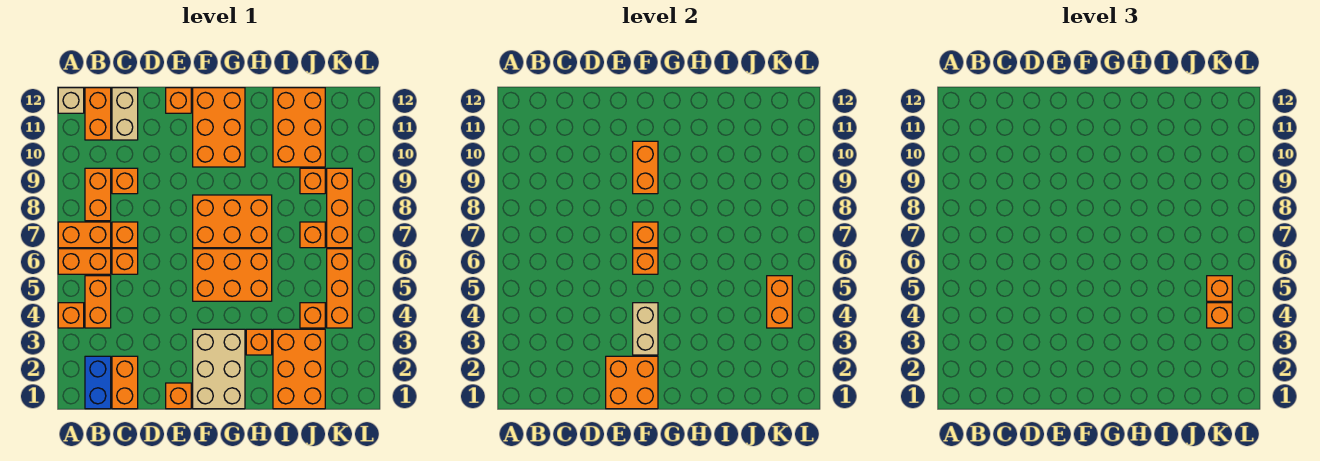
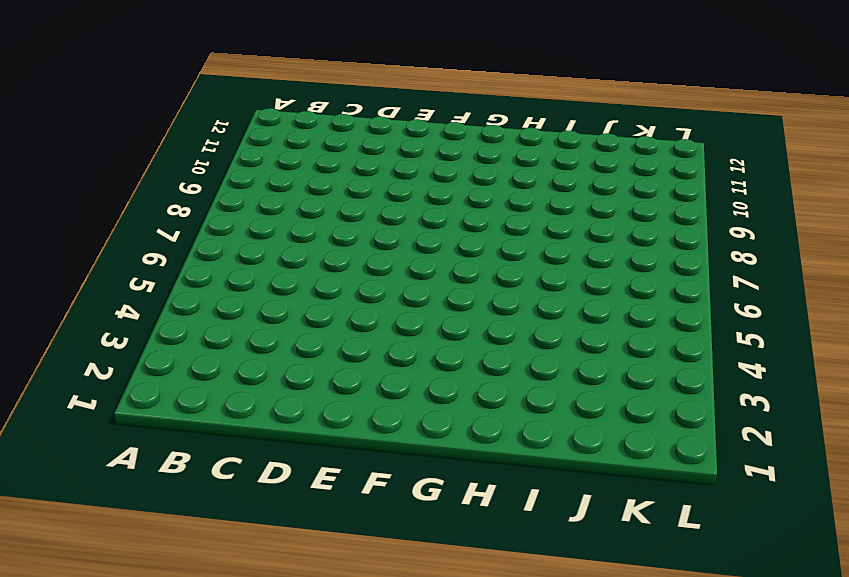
none -> orange 1x1 brick [58,303,84,328]
none -> orange 1x2 brick [58,249,111,274]
none -> orange 1x2 brick [58,222,111,248]
none -> tan 1x1 brick [58,88,84,113]

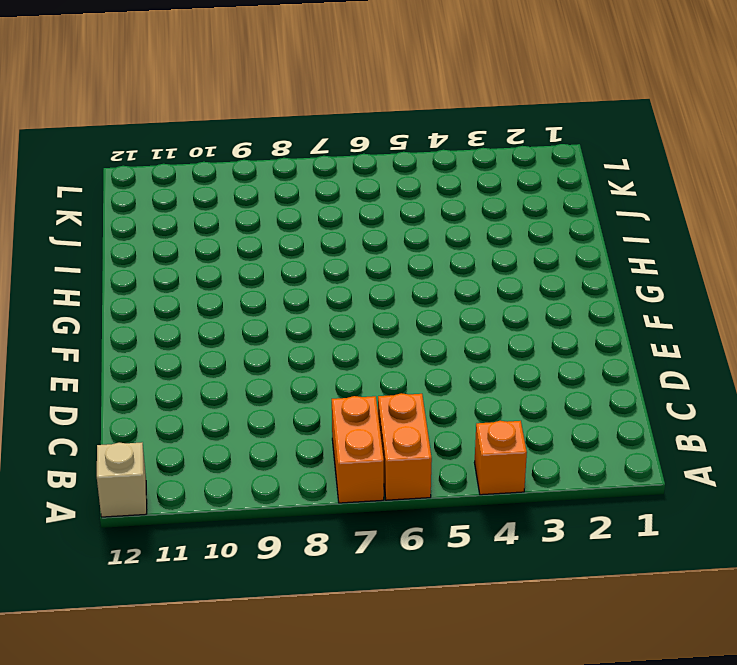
none -> blue 1x2 brick [85,356,111,409]
none -> orange 1x2 brick [85,276,111,328]
none -> orange 1x2 brick [85,168,111,221]
none -> orange 1x2 brick [85,88,111,140]

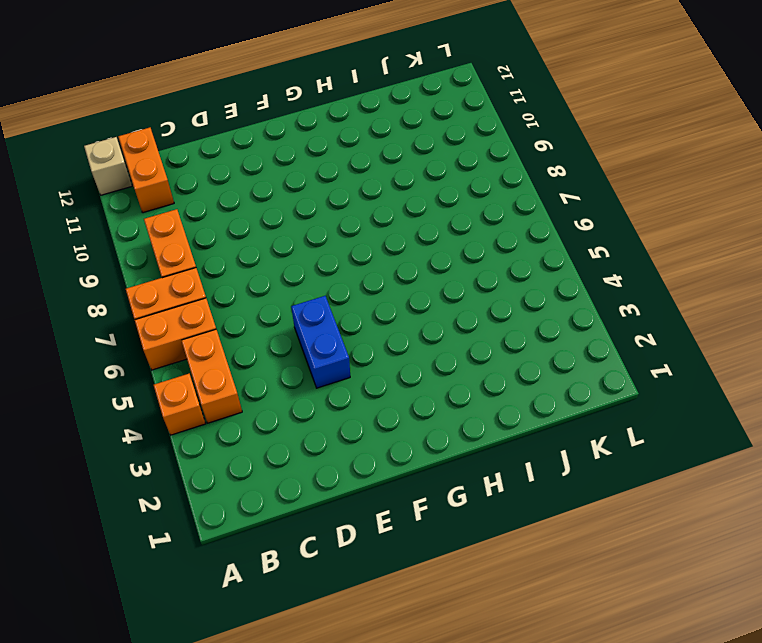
blue 1x2 brick [291,296,350,388] -> blue 1x2 brick moved to [85,356,111,409]
none -> orange 1x2 brick [112,356,138,409]
none -> orange 1x1 brick [112,249,138,274]
none -> orange 1x1 brick [112,222,138,248]
none -> orange 1x1 brick [112,168,138,194]

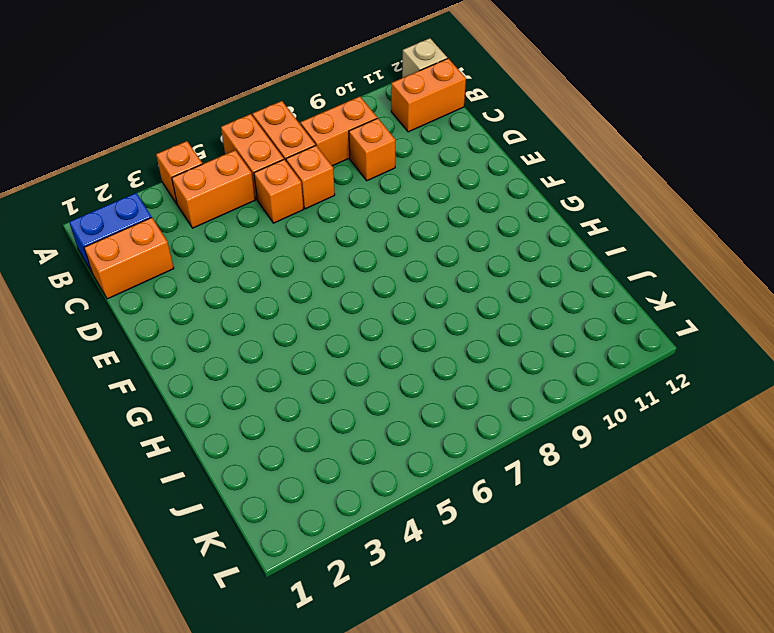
none -> tan 1x2 brick [112,88,138,140]
none -> orange 1x1 brick [166,383,191,409]
none -> orange 1x1 brick [166,88,191,113]
none -> tan 2x3 brick [193,329,245,409]

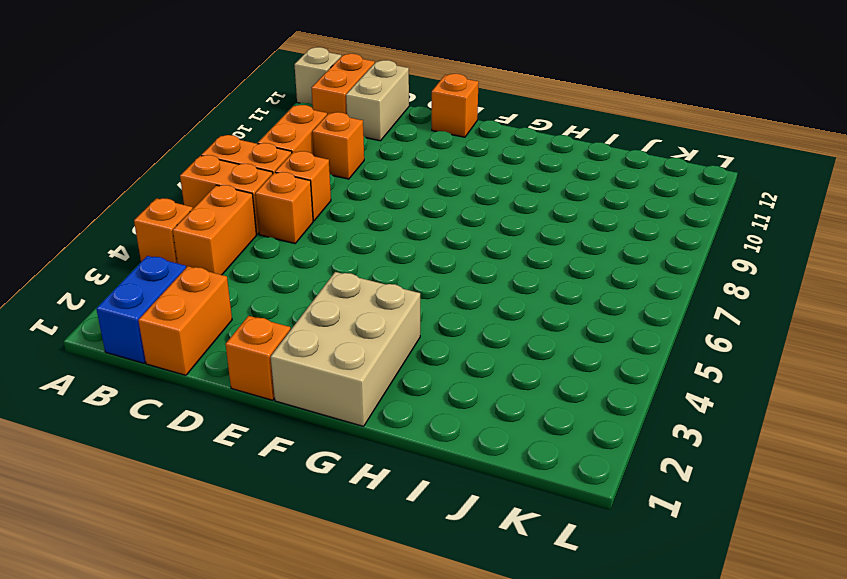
none -> orange 2x3 brick [193,249,272,301]
none -> orange 2x3 brick [193,195,272,248]
none -> orange 2x3 brick [193,88,245,167]
none -> orange 1x1 brick [246,329,272,355]

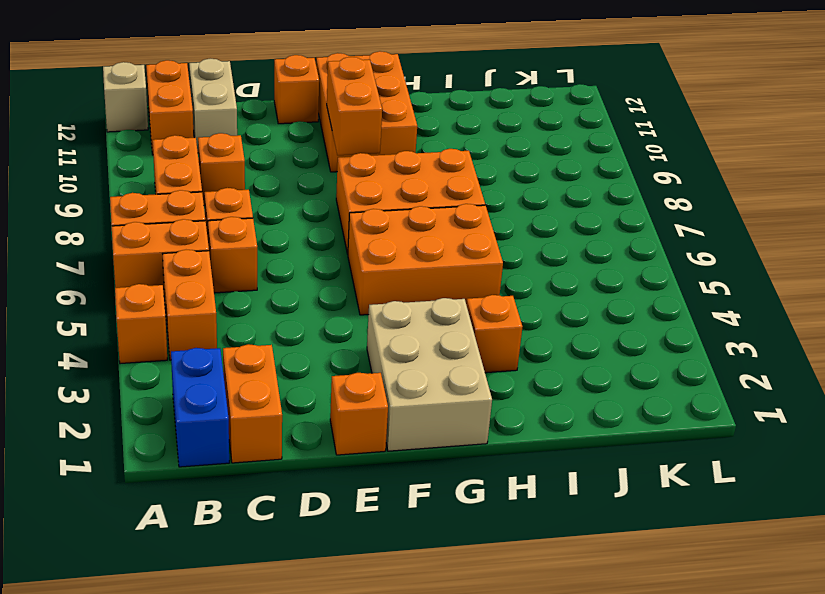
none -> orange 2x3 brick [273,329,325,409]
none -> orange 2x3 brick [273,88,325,167]
none -> orange 1x1 brick [300,303,325,328]
none -> orange 1x1 brick [300,222,325,248]

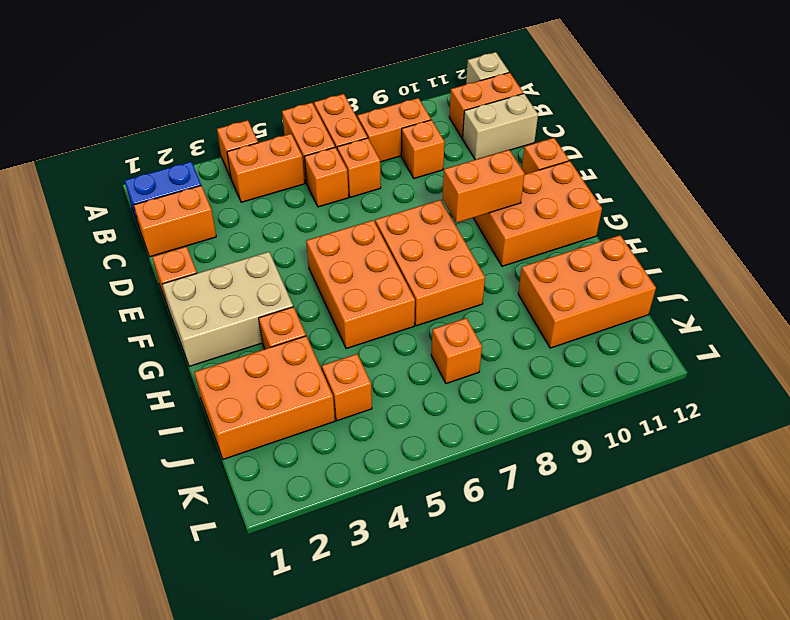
none -> orange 1x1 brick [300,168,325,194]
none -> orange 1x3 brick [327,249,352,328]
none -> orange 1x3 brick [327,168,352,248]
none -> orange 2x2 brick [606,356,658,409]

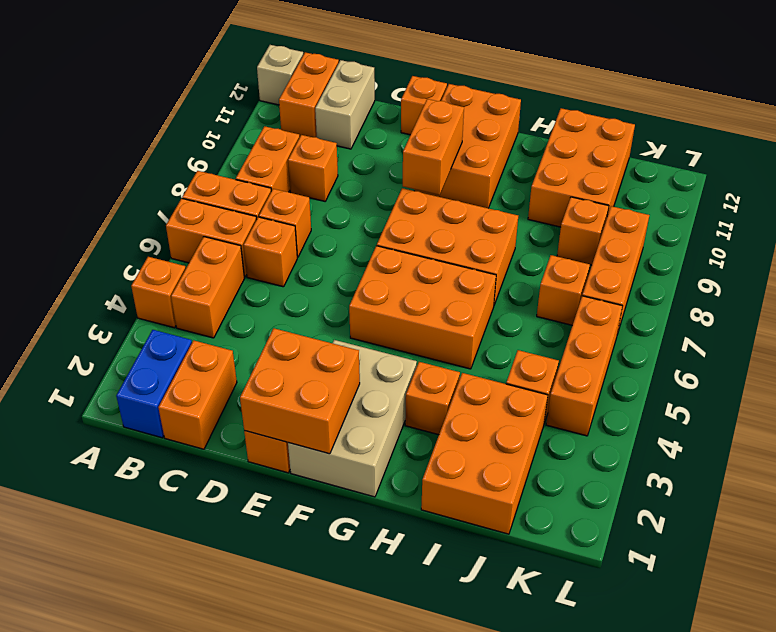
none -> tan 1x2 brick [633,303,658,355]
none -> orange 1x1 brick [633,249,658,274]
none -> orange 1x1 brick [633,222,658,248]
none -> orange 1x2 brick [767,276,792,328]

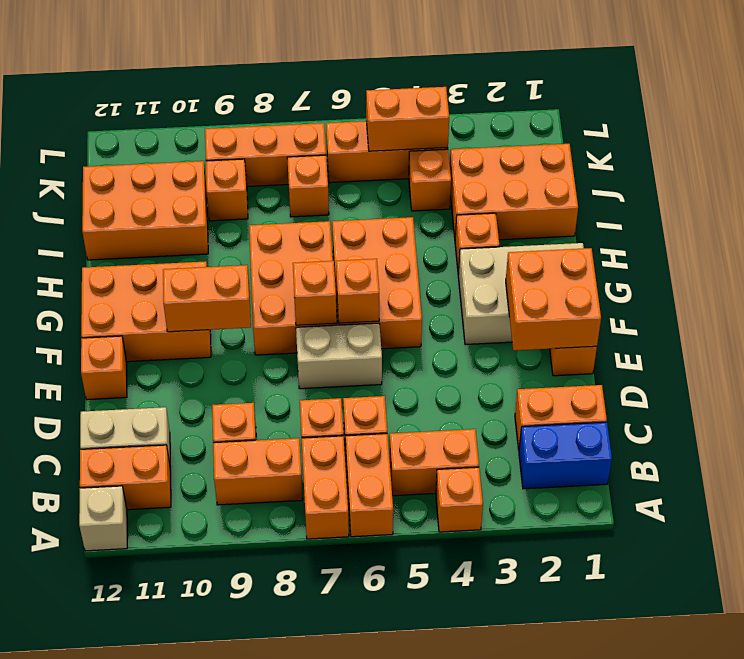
tan 1x2 brick [296,323,382,389] -> tan 1x2 brick moved to [633,303,658,355]
none -> orange 1x1 brick [1207,303,1232,328]
none -> orange 1x1 brick [1207,276,1232,301]

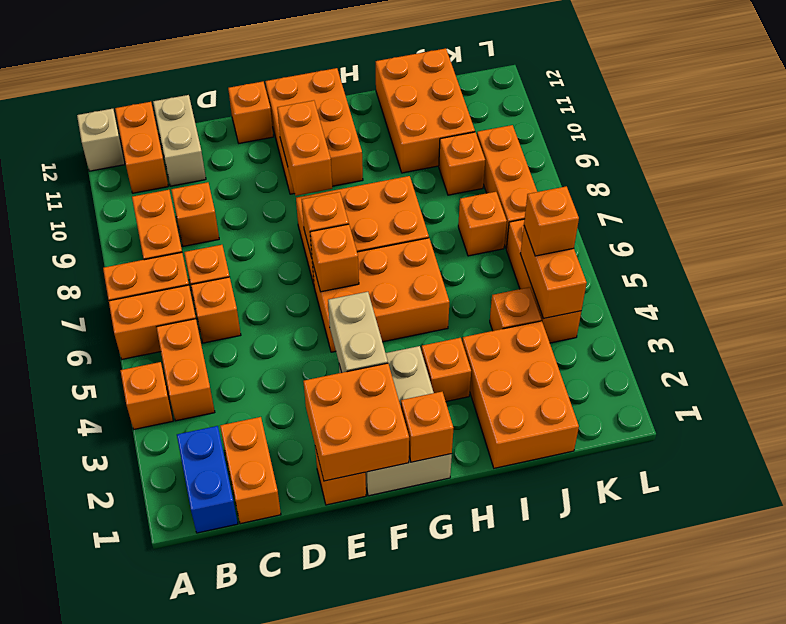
orange 1x1 brick [401,392,453,462] -> orange 1x1 brick moved to [1207,303,1232,328]

